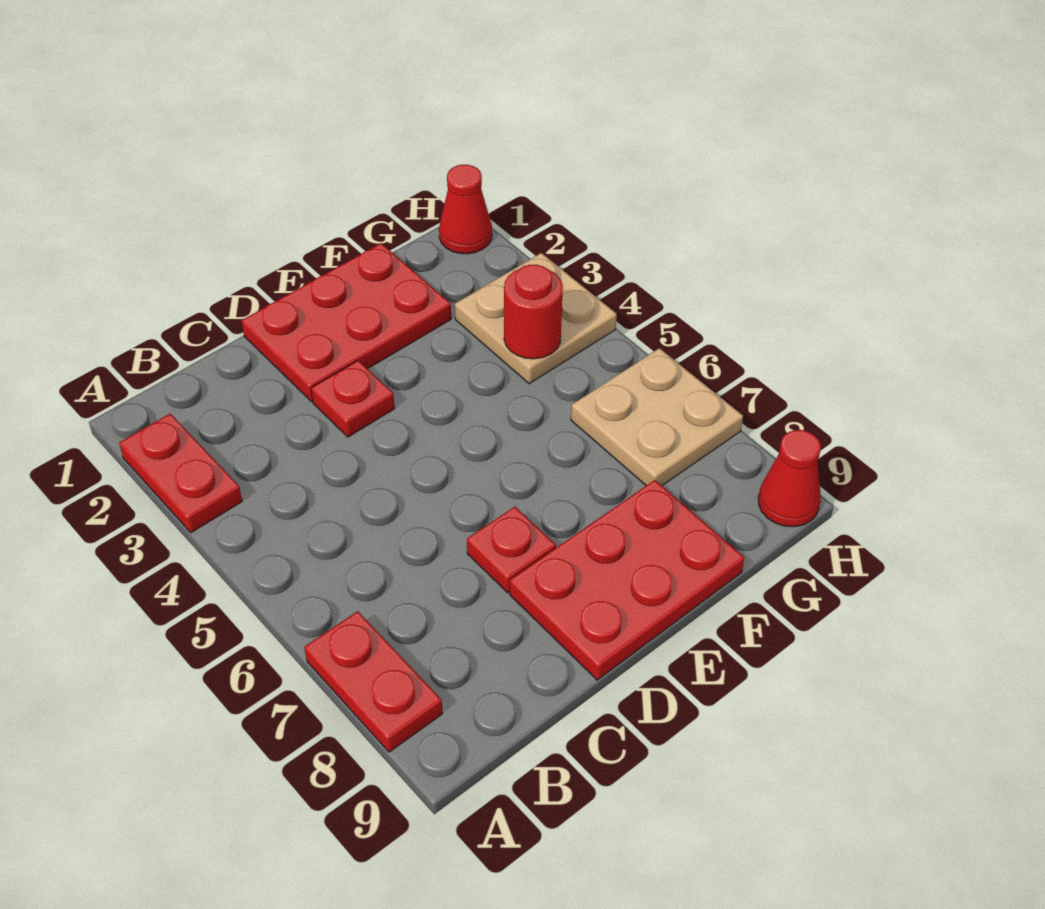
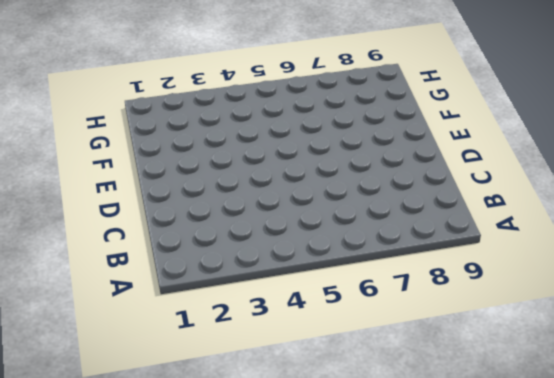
none -> red 1x2 plate [119,414,242,533]
none -> red 1x2 plate [304,611,442,752]

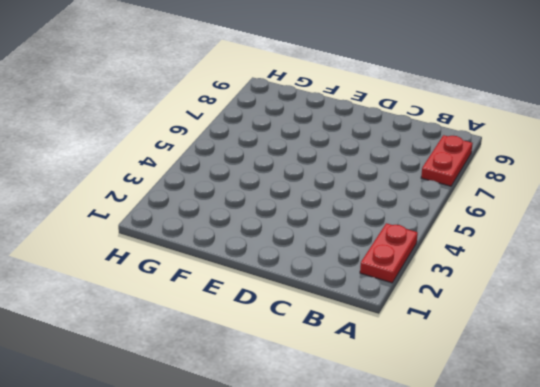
none -> red 2x3 plate [242,243,451,402]
none -> red 1x1 plate [311,361,395,437]

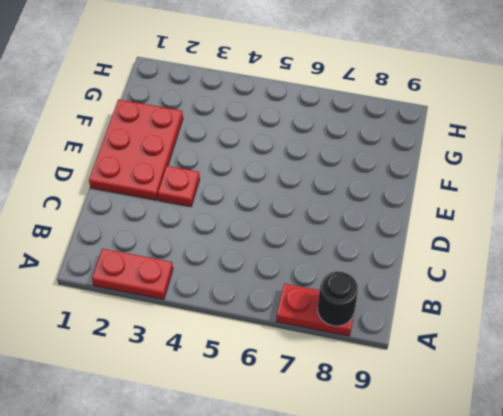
black 1x1 round brick [318,271,358,326] -> none
none -> red 1x1 plate [467,507,556,593]
none -> red 2x3 plate [510,480,744,680]

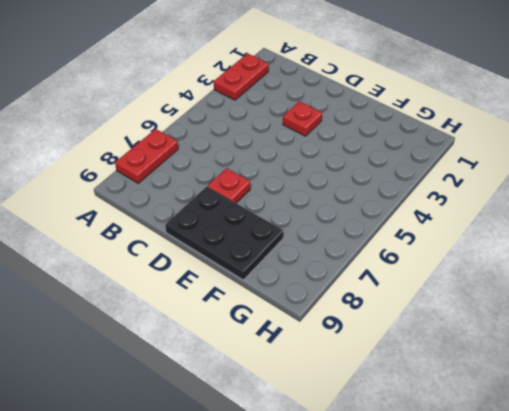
black 2x3 plate [165,187,283,280] -> red 2x3 plate [510,480,744,680]
none -> red 2x3 plate [242,243,451,402]
none -> tan 2x2 plate [455,253,617,384]

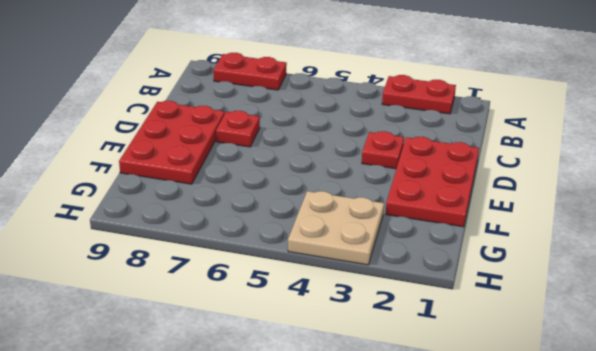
none -> tan 2x2 plate [571,348,743,486]
none -> red 1x1 cone [439,165,492,254]

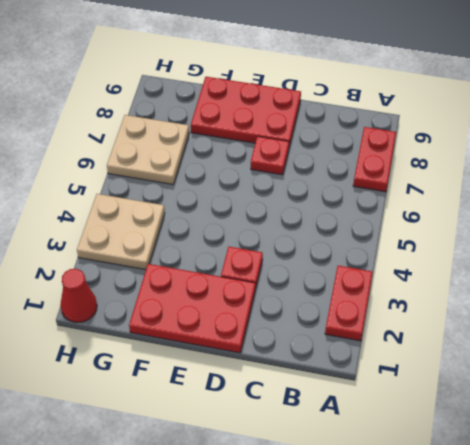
none -> red 1x1 cone [758,430,821,527]
none -> red 1x1 round brick [504,265,563,359]

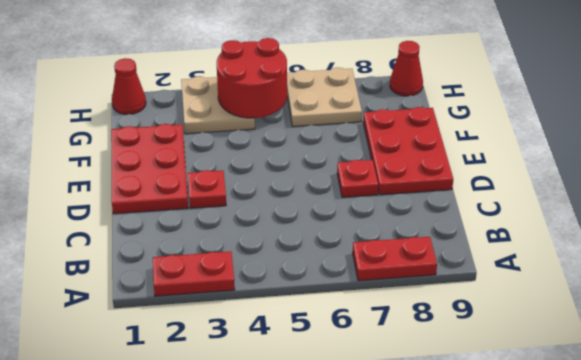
red 2x2 round brick [217,38,287,118] -> red 1x1 round brick [504,265,563,359]

